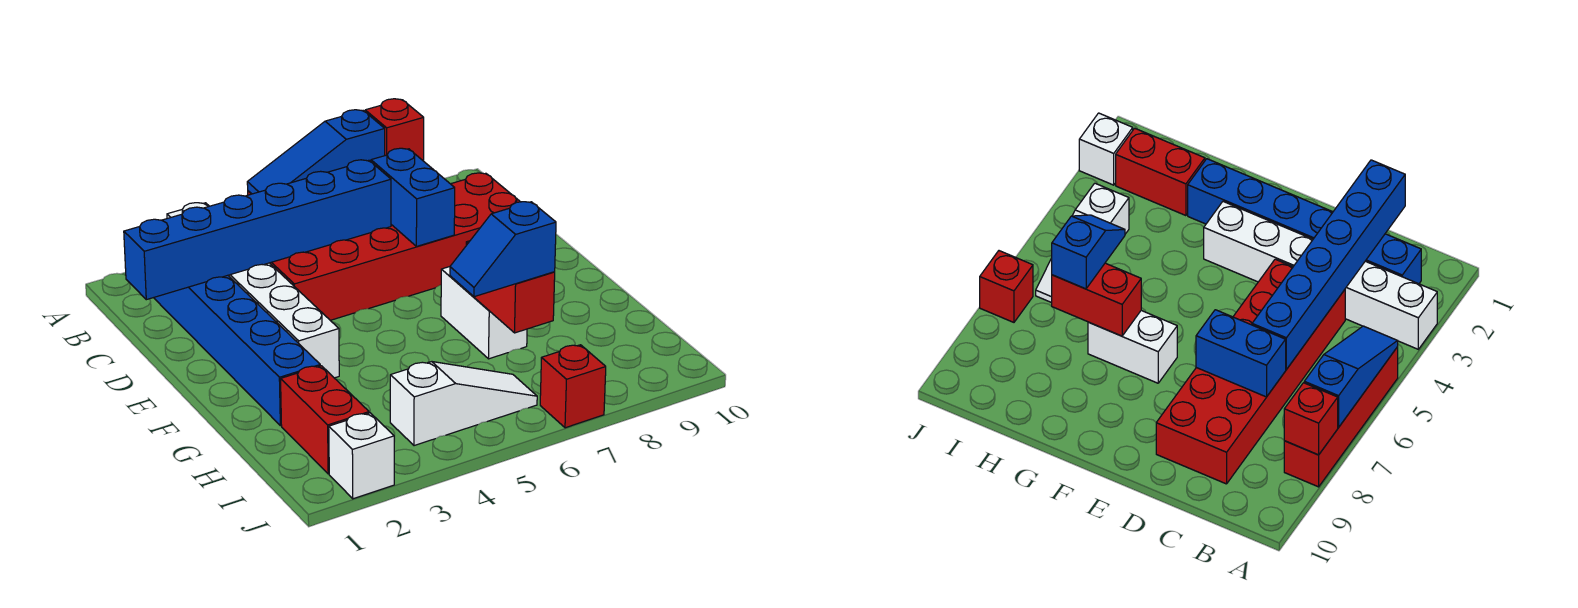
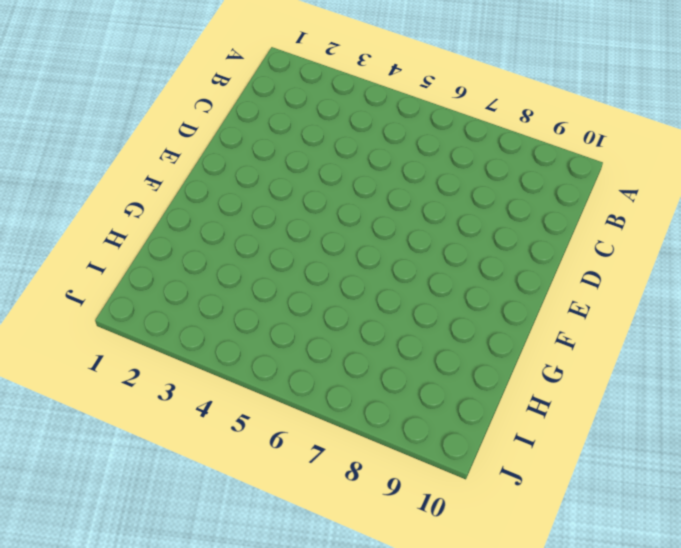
none -> white 1x6 brick [167,203,339,378]
none -> red 1x4 brick [1284,347,1398,487]
none -> blue 1x6 brick [154,275,320,426]

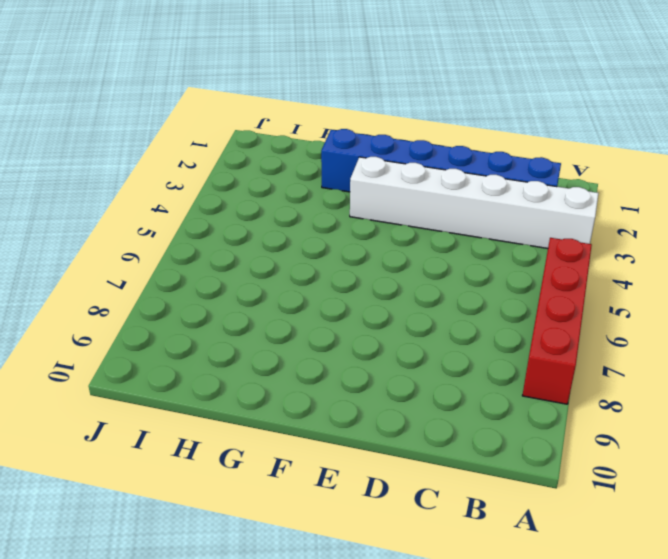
none -> red 2x6 brick [270,173,520,320]
none -> white 1x2 brick [441,267,527,359]
none -> red 1x2 brick [281,366,369,474]

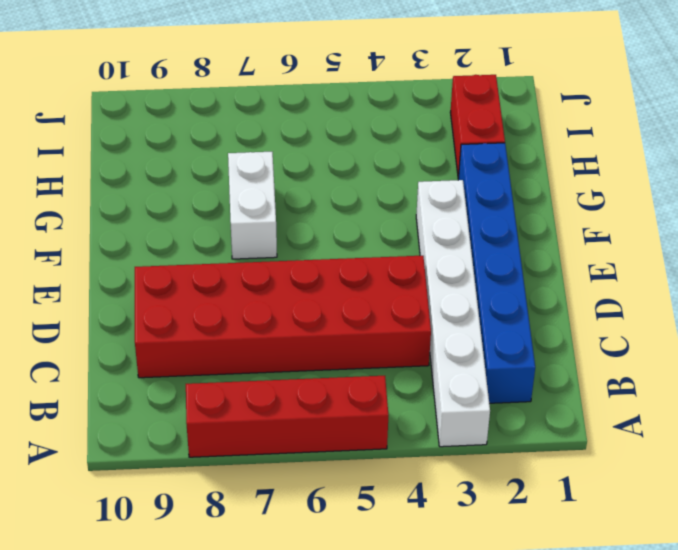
none -> white 1x3 slope [390,362,537,446]
none -> white 1x1 brick [329,413,394,499]
none -> red 1x1 brick [540,345,606,428]

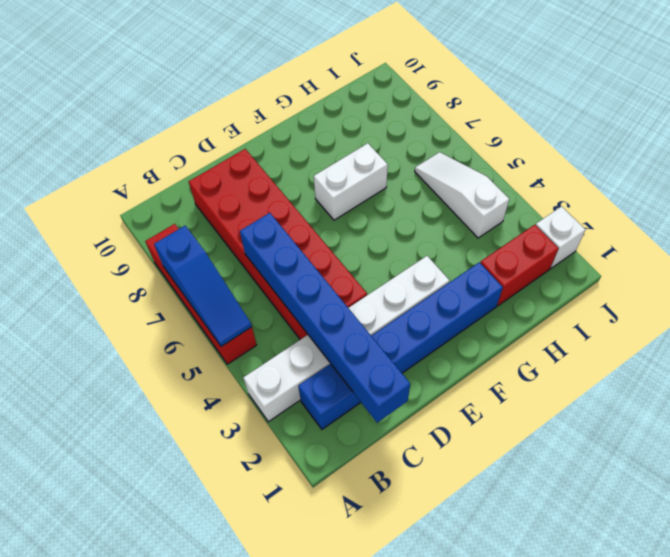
none -> red 1x1 brick [540,345,606,428]
none -> red 1x1 brick [365,99,424,161]
none -> blue 1x2 brick [371,148,455,246]

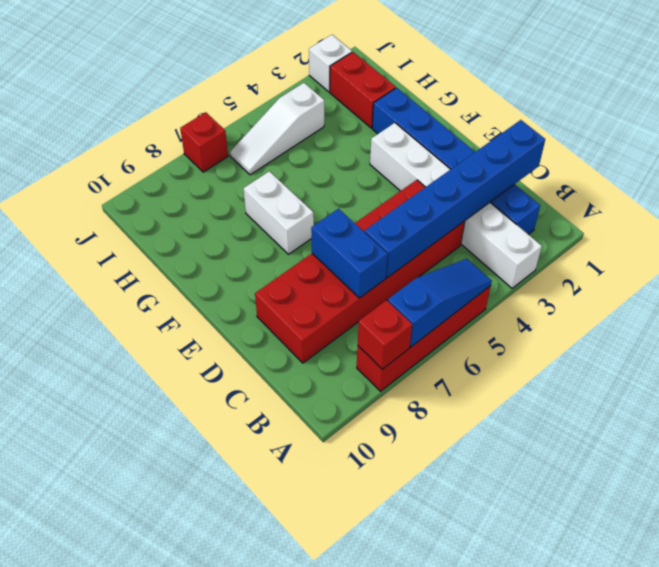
none -> red 1x2 brick [466,241,555,333]
none -> blue 1x2 slope [450,202,556,297]

